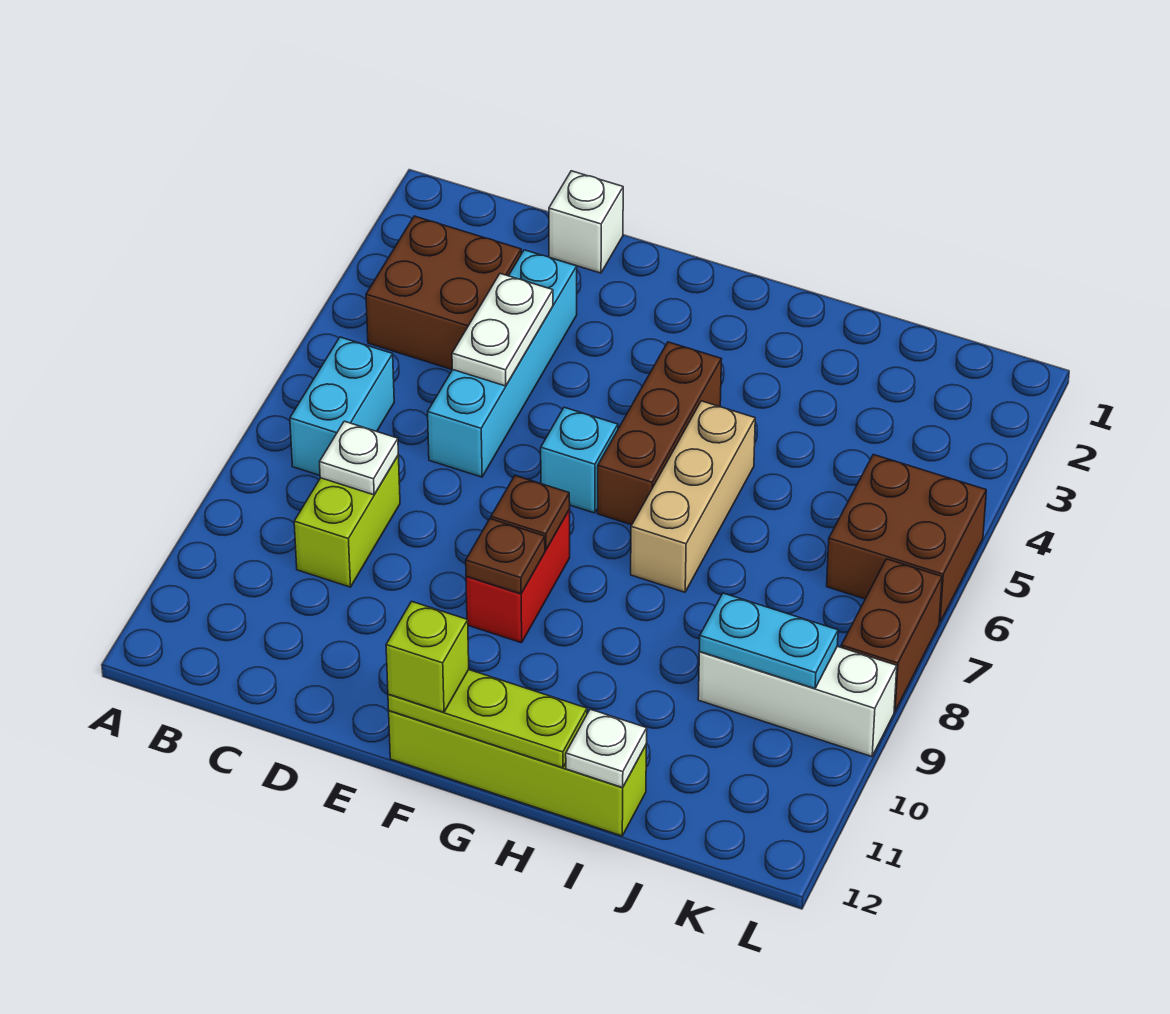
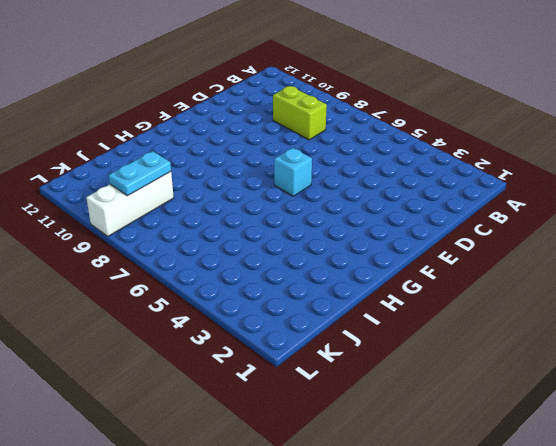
none -> brown 2x2 brick [366,216,521,370]
none -> cyan 1x2 brick [290,337,394,475]
none -> white 1x1 brick [549,171,623,273]

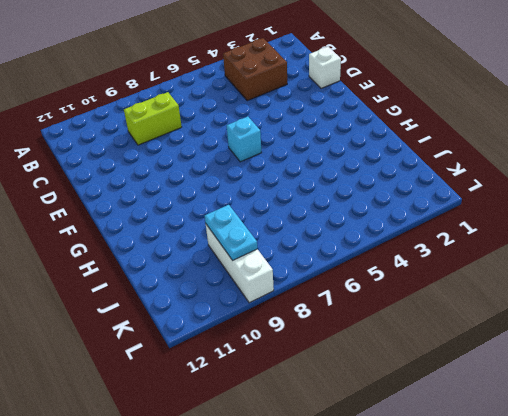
none -> cyan 1x2 brick [290,337,394,475]
none -> cyan 1x4 brick [428,250,577,477]
none -> red 1x2 brick [466,510,570,643]

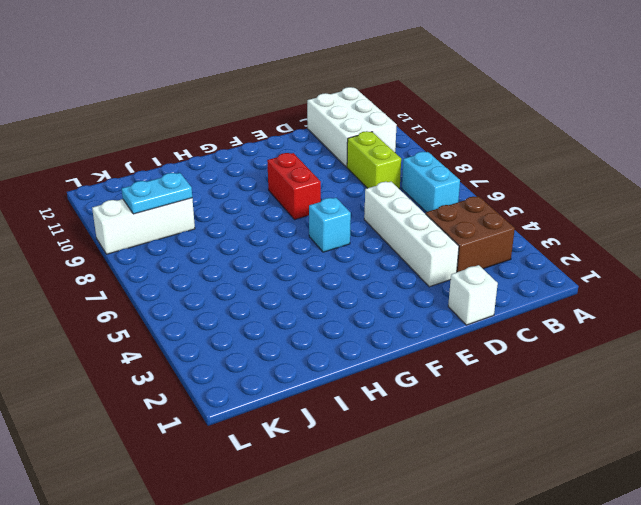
white 2x3 brick [307,87,397,167] -> none
white 1x4 brick [364,182,459,287] -> cyan 1x4 brick [428,250,577,477]
none -> lime 1x4 brick [389,711,646,836]
none -> brown 1x3 brick [598,342,722,525]
none -> tan 1x3 brick [631,401,755,592]

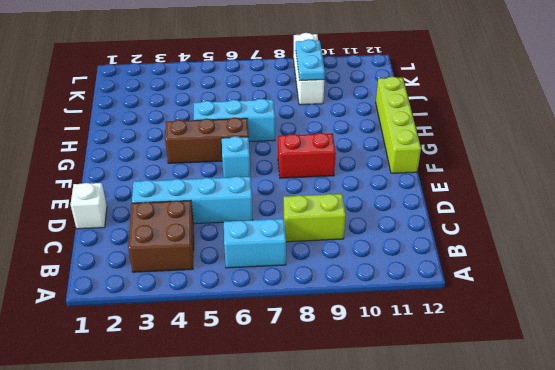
cyan 1x3 brick [194,99,275,142] -> tan 1x3 brick [631,401,755,592]
none -> brown 2x2 brick [827,455,986,623]
none -> brown 1x2 brick [841,559,942,711]
none -> white 1x1 plate [320,421,398,495]

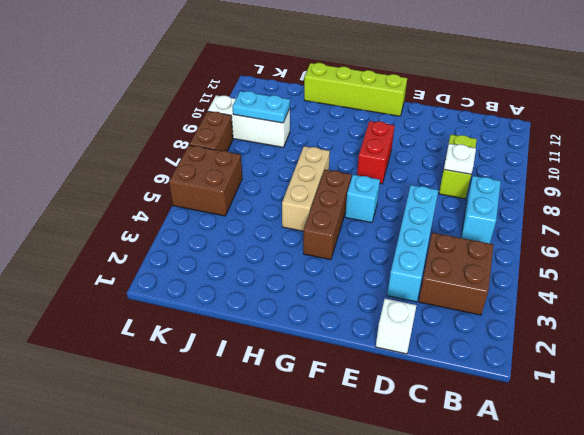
none -> white 1x2 plate [452,274,553,386]
none -> brown 1x1 plate [491,476,570,550]
none -> brown 1x1 plate [466,519,545,594]

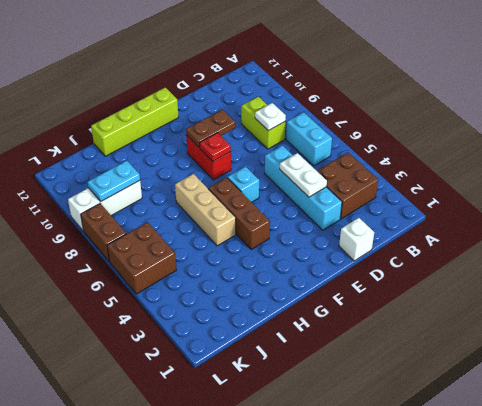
brown 1x2 plate [186,109,235,148] -> brown 1x1 plate [466,519,545,594]
red 1x1 plate [200,133,231,161] -> brown 1x1 plate [491,476,570,550]
none -> lime 1x3 plate [388,670,587,768]
none -> white 1x1 plate [566,709,647,787]
none -> lime 1x1 brick [386,601,469,712]

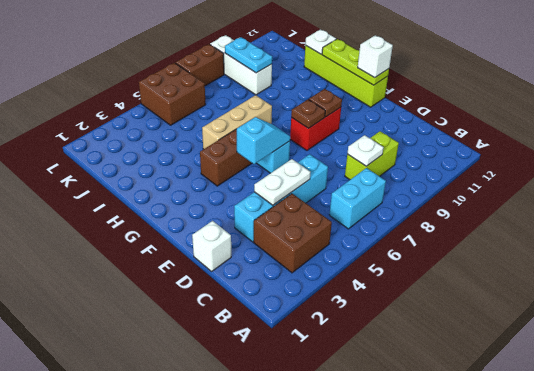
cyan 1x2 slope [237,117,290,164] -> none
white 1x1 brick [358,35,393,78] -> lime 1x1 brick [386,601,469,712]

